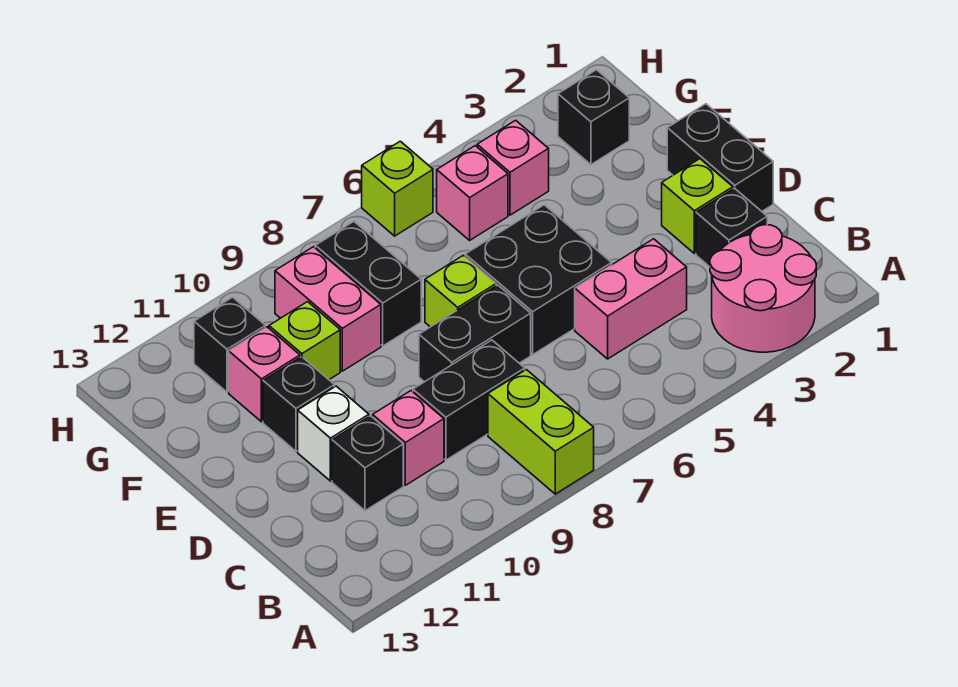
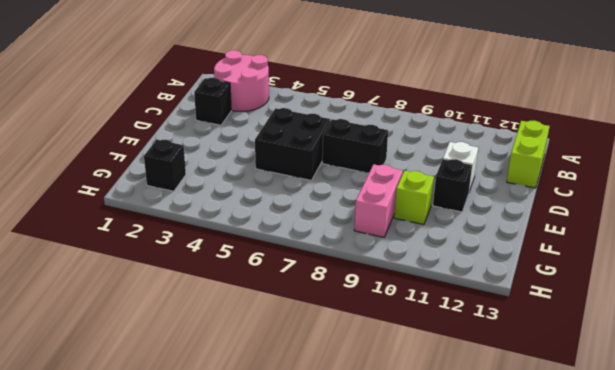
lime 1x2 brick [507,121,550,188] -> lime 1x2 brick moved to [488,370,594,494]
none -> pink 1x2 brick [575,239,687,359]
none -> black 1x2 brick [413,340,525,460]
none -> pink 1x1 brick [373,391,444,485]

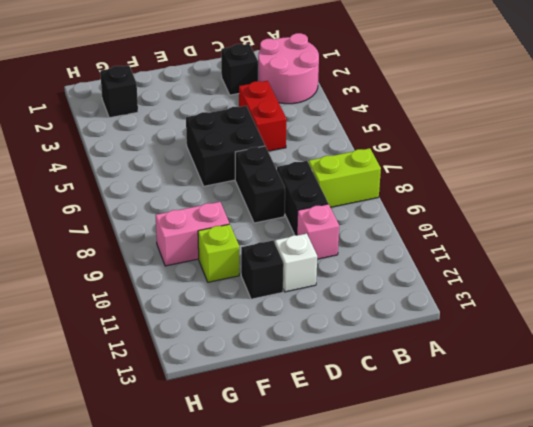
red 1x2 brick [239,81,287,151] -> pink 1x2 brick [575,239,687,359]
none -> black 1x1 brick [332,416,403,511]
none -> black 1x2 brick [667,104,773,211]
none -> lime 1x1 brick [662,159,733,253]

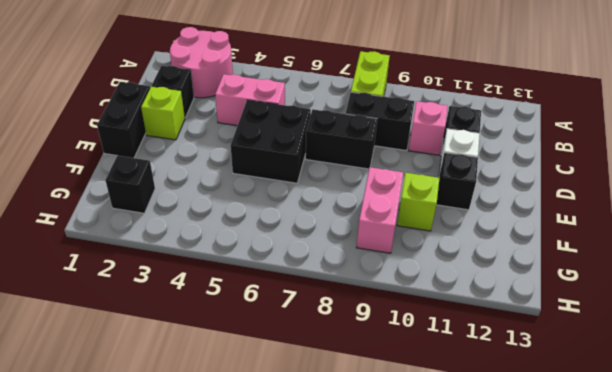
none -> lime 1x1 brick [425,255,496,327]
none -> black 1x2 brick [315,222,421,346]
none -> pink 1x1 brick [229,327,300,422]

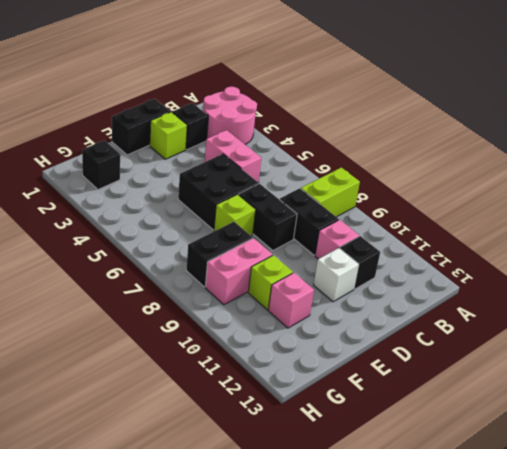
none -> black 1x1 brick [263,357,334,451]
none -> pink 1x1 brick [477,120,549,215]
none -> pink 1x1 brick [437,146,508,240]

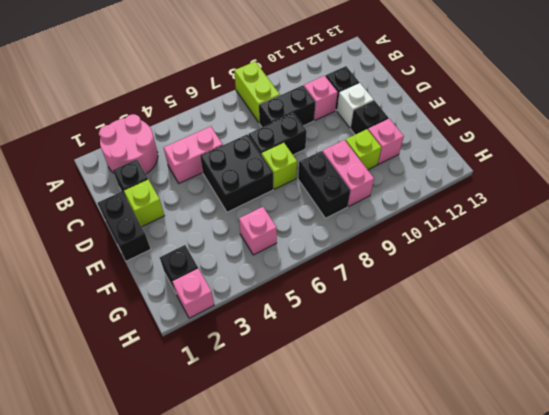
pink 1x1 brick [172,269,214,318] -> pink 1x1 brick moved to [477,120,549,215]
none -> black 1x1 brick [194,297,265,392]
none -> lime 1x1 brick [362,141,433,236]

